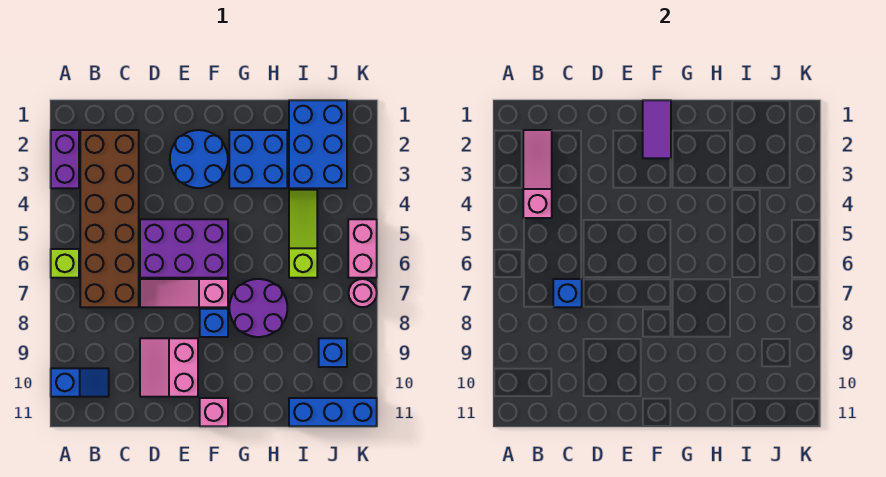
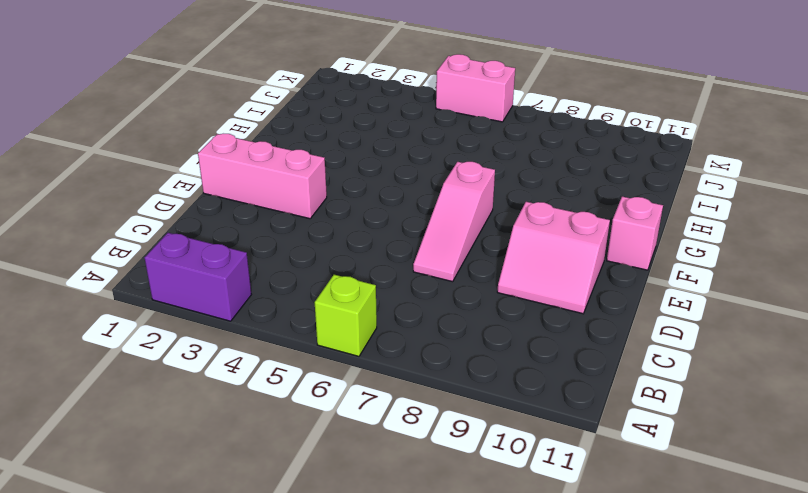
pink 1x3 brick [198,134,327,219] -> blue 2x2 round brick [170,130,228,188]
none -> blue 1x2 slope [51,368,109,397]
none -> brown 2x6 brick [80,130,139,307]
none -> purple 2x3 brick [140,219,228,278]

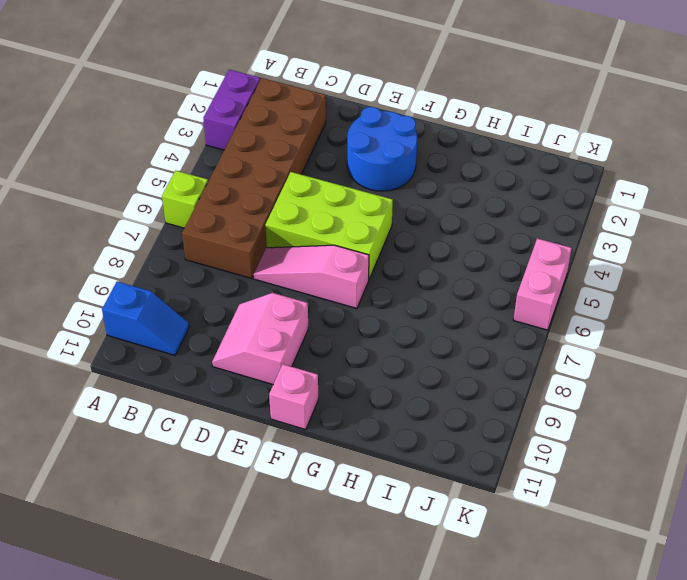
lime 2x3 brick [265,172,393,279] -> purple 2x3 brick [140,219,228,278]
none -> blue 1x1 brick [200,309,228,337]
none -> blue 2x2 brick [229,130,287,188]
none -> purple 2x2 round brick [229,279,287,337]

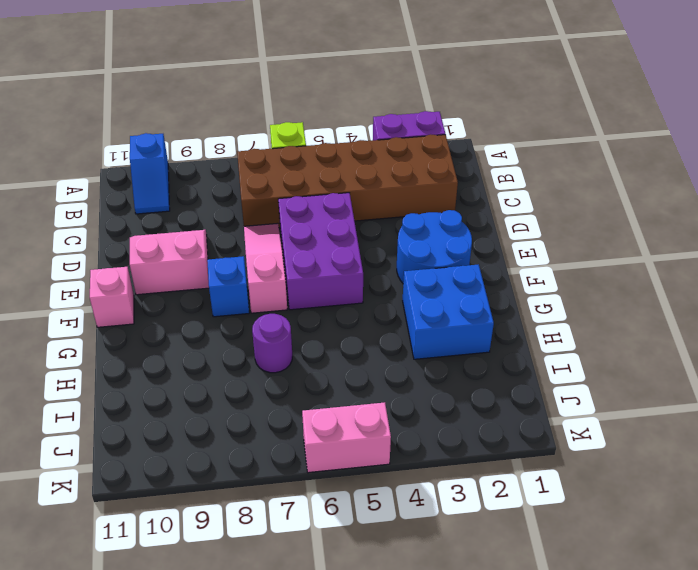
purple 1x1 round brick [252,314,292,373] -> purple 2x2 round brick [229,279,287,337]
none -> blue 2x3 brick [289,100,347,188]
none -> lime 1x3 slope [289,190,317,278]
none -> blue 1x3 brick [289,398,377,426]

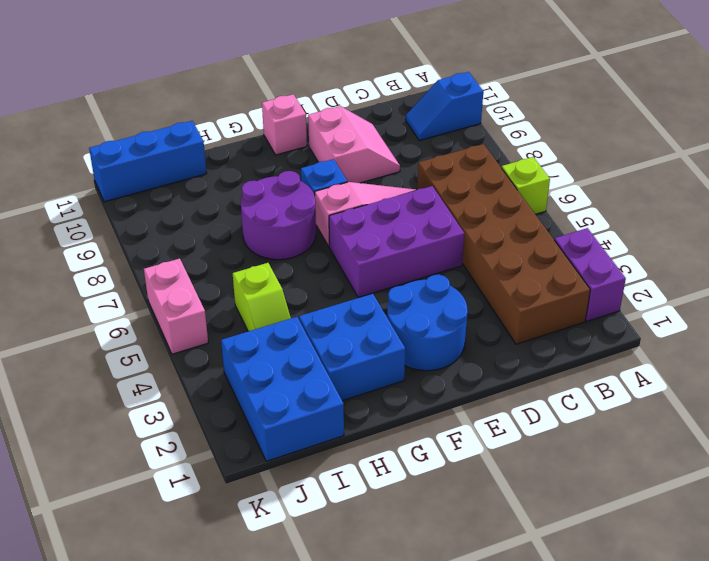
lime 1x2 slope [233,263,291,331] -> lime 1x3 slope [289,190,317,278]
none -> blue 1x1 brick [319,338,347,367]
none -> pink 1x1 round brick [349,279,377,307]
none -> pink 1x3 slope [523,130,552,218]

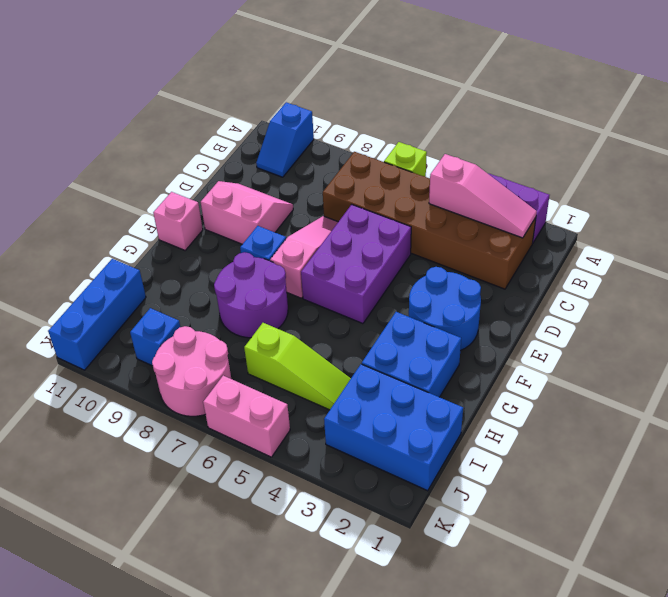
pink 2x2 round brick [152,326,231,416] -> pink 1x1 round brick [349,279,377,307]
none -> blue 1x1 brick [553,279,582,307]
none -> purple 1x2 tile [643,100,671,158]

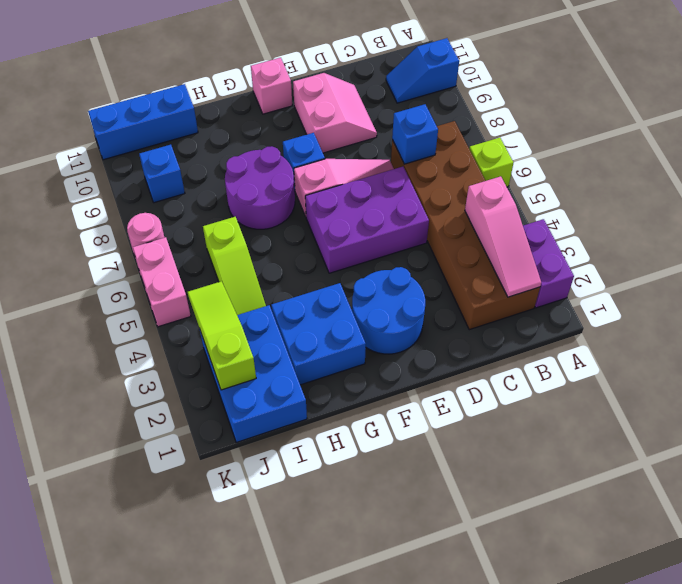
lime 1x3 slope [188,281,256,390] -> none
none -> purple 1x2 tile [643,100,671,158]

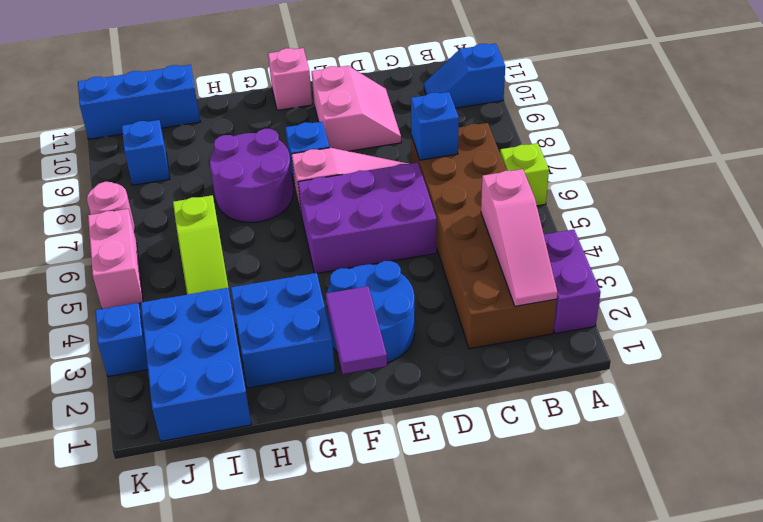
blue 1x1 brick [95,303,148,377] -> none

